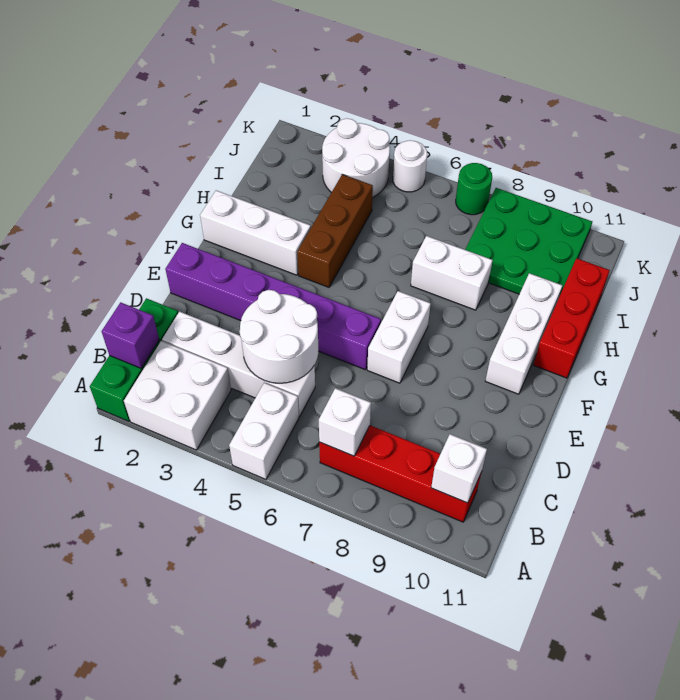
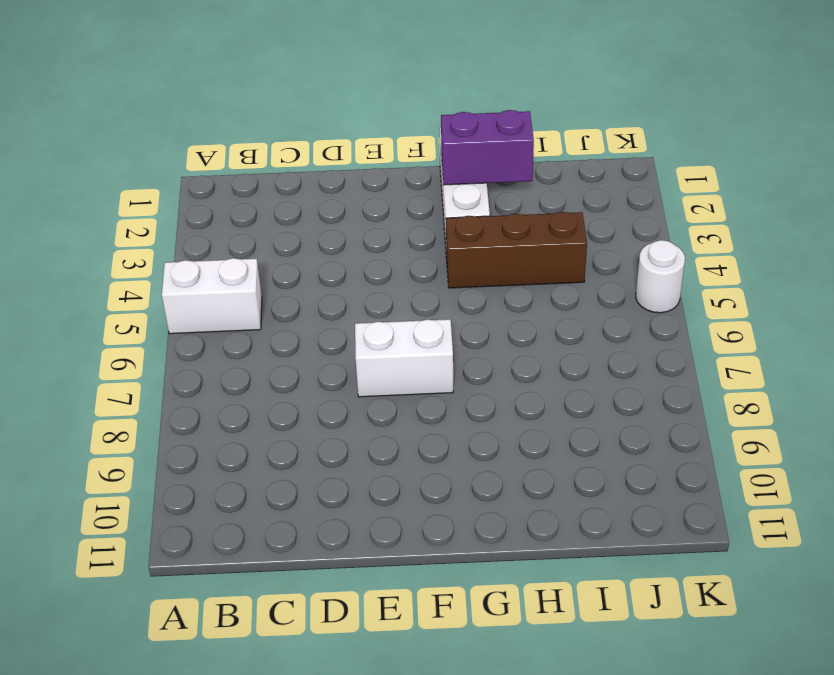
purple 1x2 brick [441,110,534,185] -> none
none -> green 1x3 brick [90,298,178,421]
none -> white 2x2 brick [124,341,231,450]
none -> red 1x4 brick [319,425,481,522]

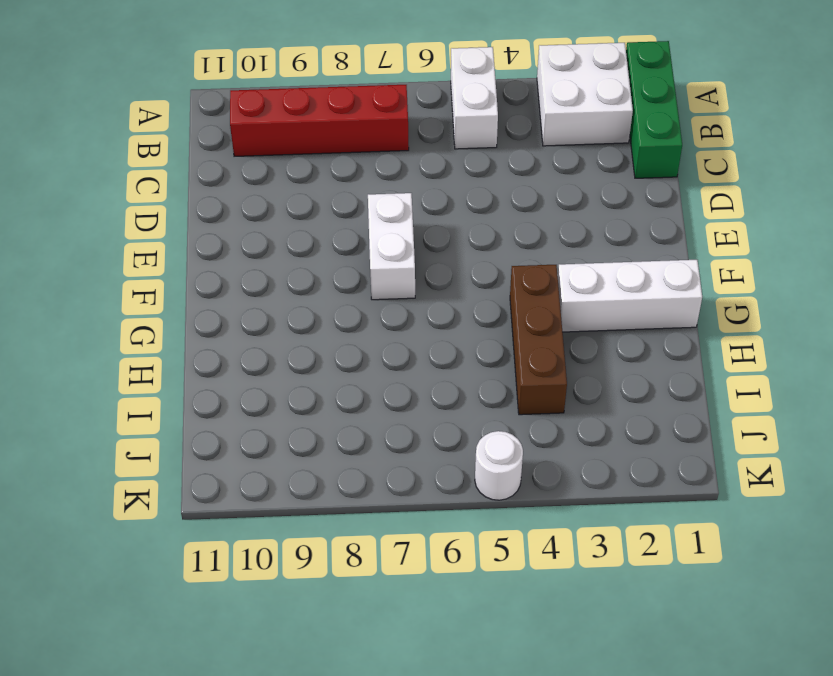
none -> white 1x4 brick [162,312,315,416]
none -> purple 1x6 brick [165,243,381,370]
none -> white 1x3 brick [485,273,562,394]

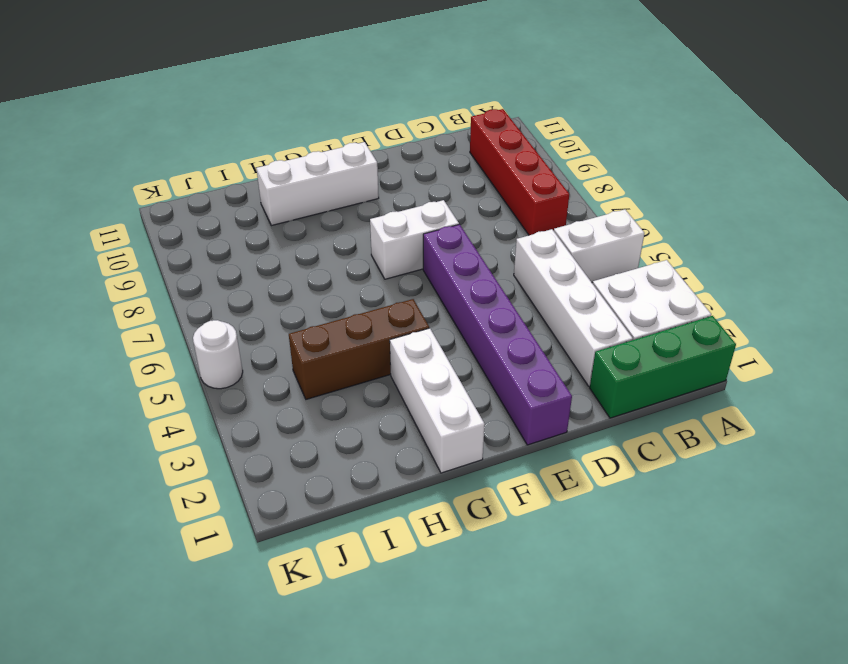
none -> red 1x3 brick [534,258,610,378]
none -> white 1x2 brick [411,236,493,310]
none -> green 3x3 plate [465,188,592,297]

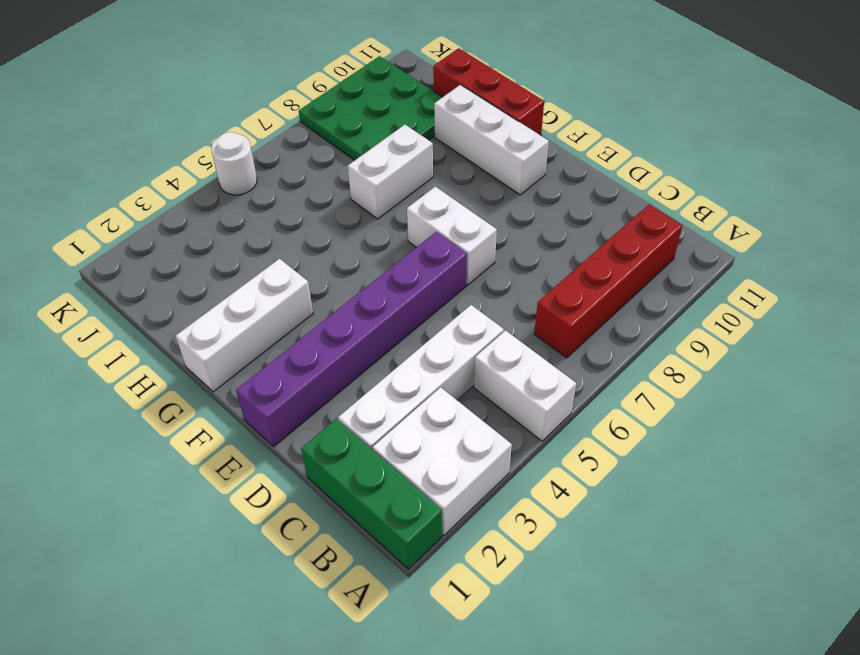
none -> brown 1x3 brick [297,174,373,287]
none -> white 2x2 round brick [322,118,390,198]
none -> green 1x1 round brick [456,163,492,215]

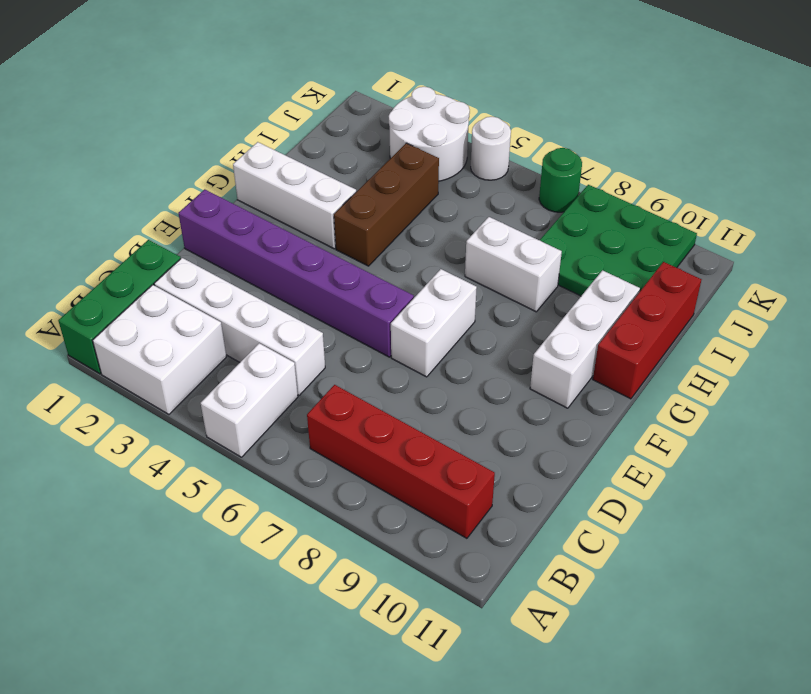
none -> purple 1x1 brick [102,302,159,368]
none -> white 1x1 brick [319,388,371,456]
none -> white 1x1 brick [431,434,487,503]

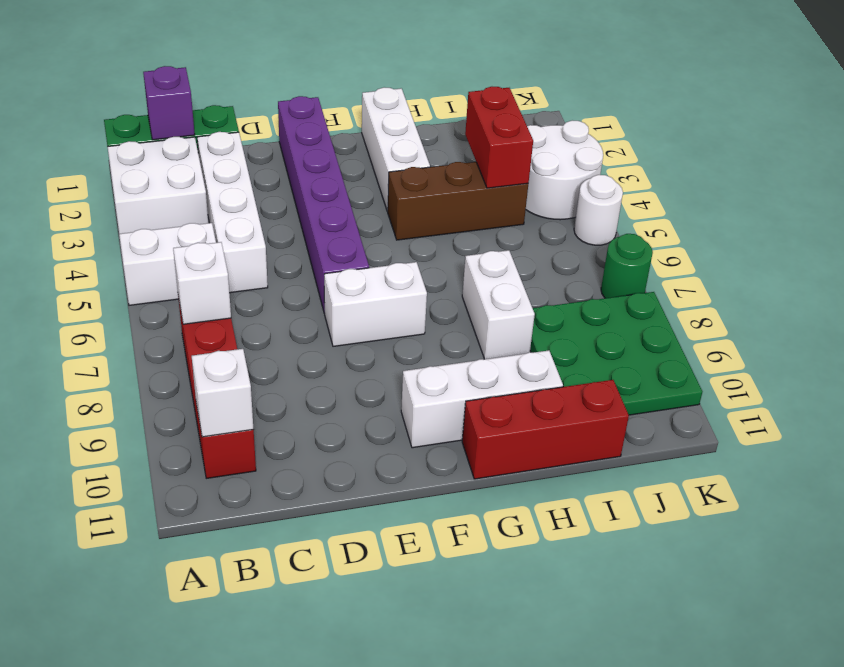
red 1x2 brick [465,87,533,188] -> none
none -> white 2x2 round brick [240,290,318,383]

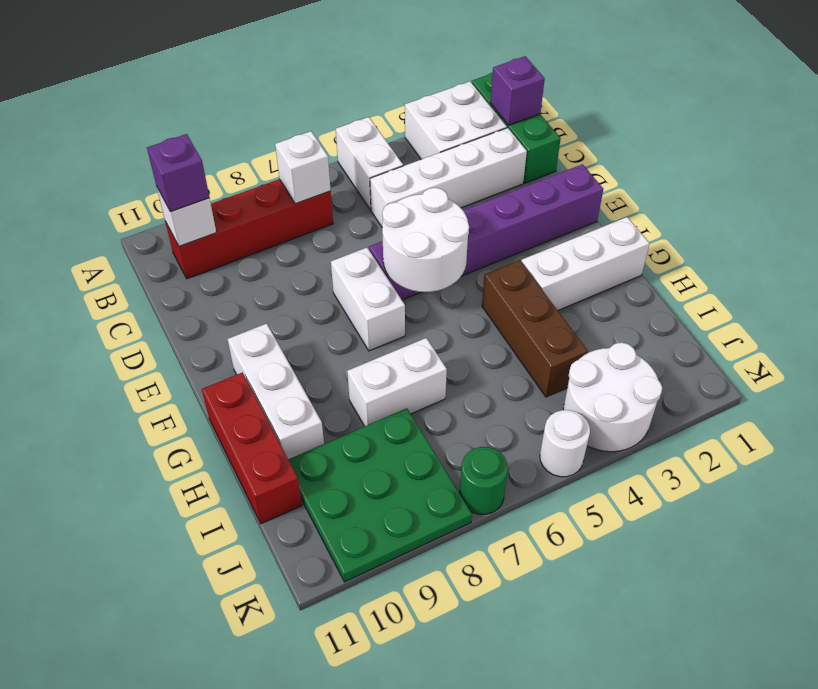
purple 1x1 brick [147,134,209,212] -> none
white 2x2 round brick [382,188,469,292] -> white 2x2 round brick moved to [240,290,318,383]

